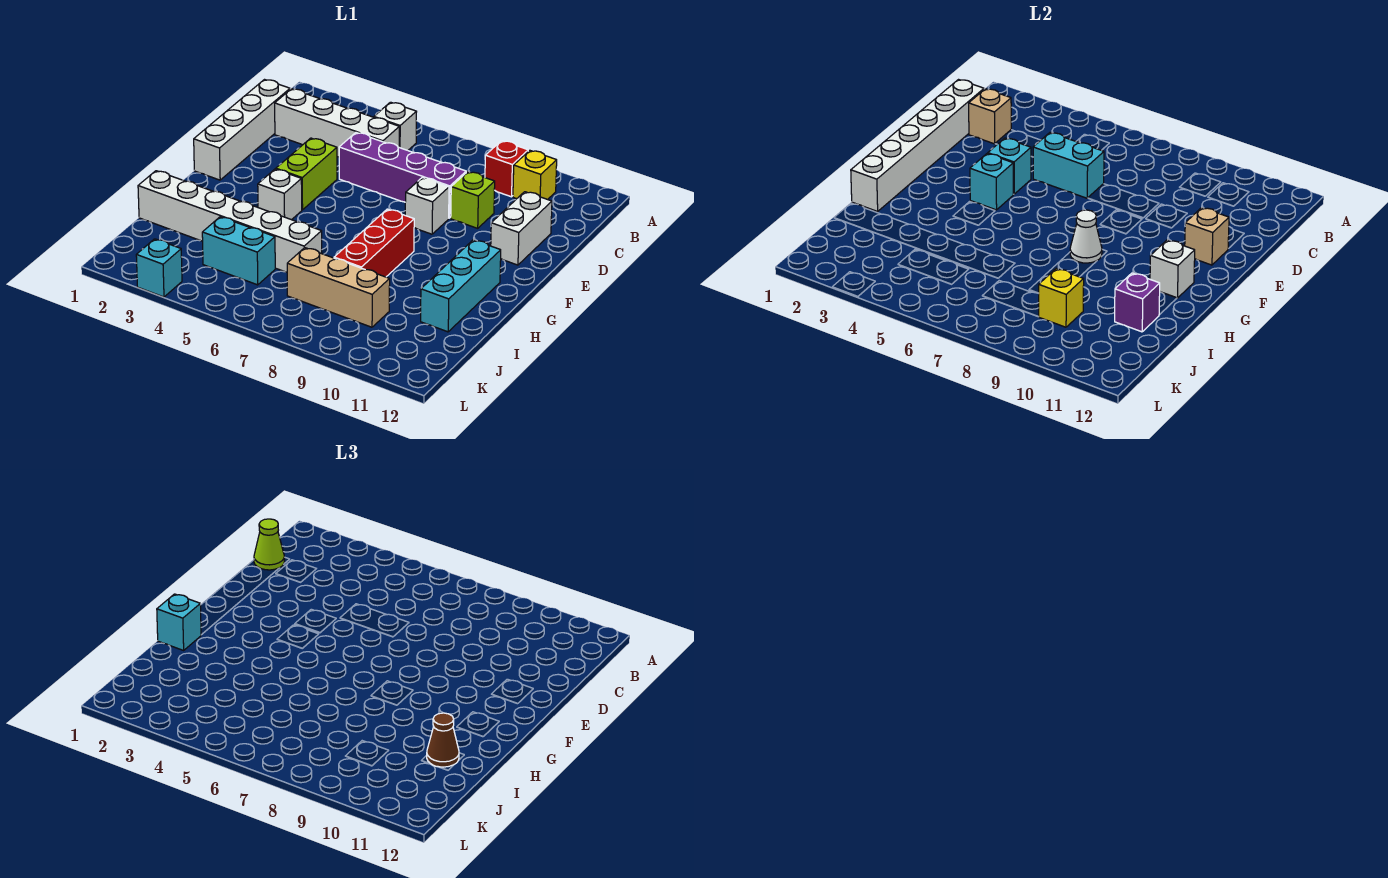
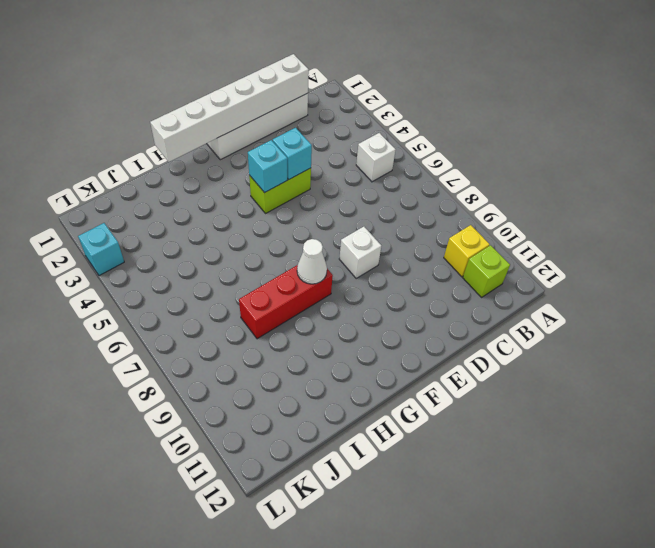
lime 1x1 brick [463,245,510,297] -> lime 1x1 brick moved to [451,172,495,228]
none -> red 1x1 brick [485,141,528,197]
none -> white 1x4 brick [275,89,399,157]
none -> purple 1x4 brick [339,133,466,218]
none -> white 1x2 brick [491,192,552,265]

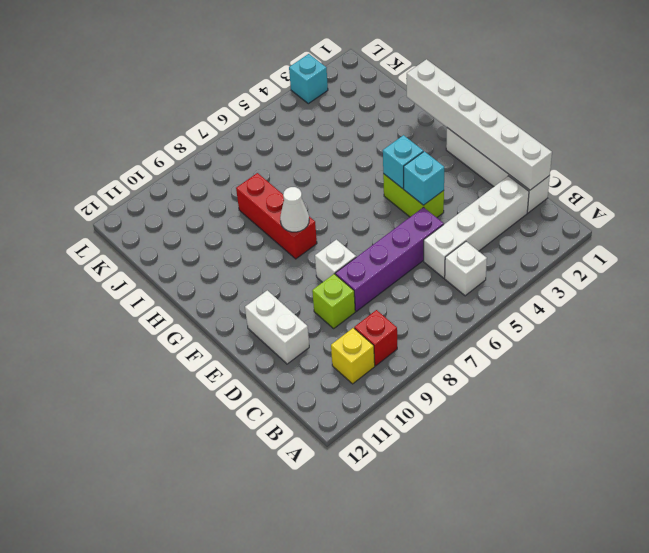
none -> white 1x1 brick [258,169,302,220]
none -> cyan 1x3 brick [421,240,501,332]
none -> white 1x6 brick [138,171,322,272]
none -> cyan 1x2 brick [202,217,275,285]

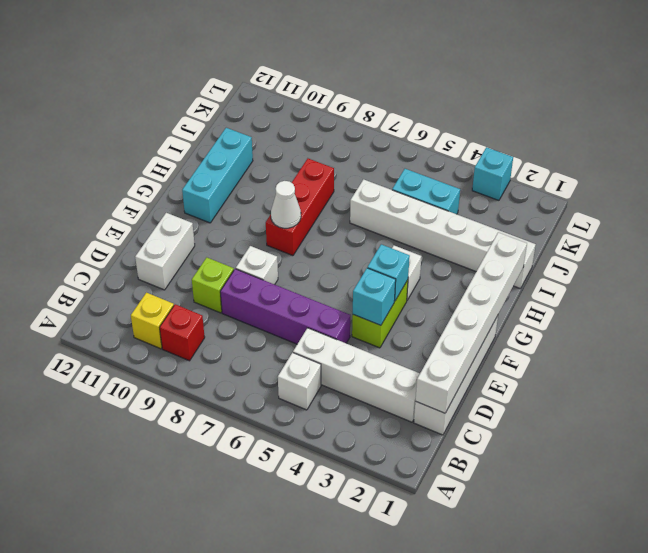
none -> tan 1x3 brick [287,248,390,327]
none -> tan 1x1 brick [969,89,1011,144]
none -> cyan 1x2 brick [1033,133,1104,198]
none -> tan 1x1 brick [1185,208,1229,265]

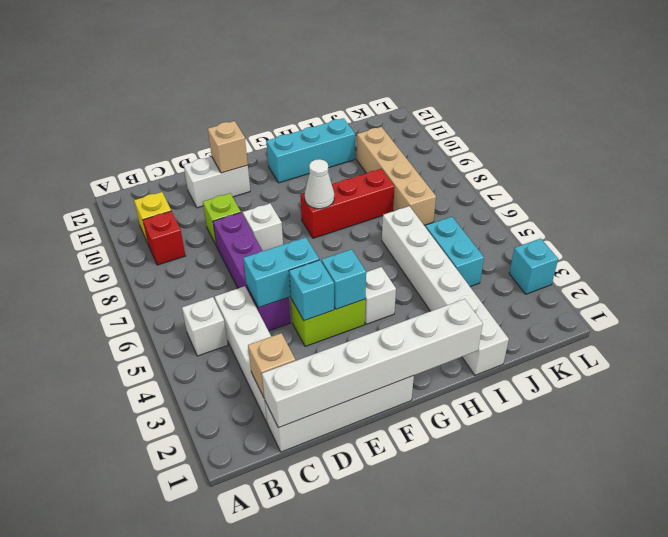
cyan 1x2 brick [243,237,319,308] -> cyan 1x2 brick turned to [1033,133,1104,198]
tan 1x4 brick [357,127,436,225] -> tan 1x3 brick [287,248,390,327]
none -> white 1x1 brick [1150,240,1195,298]
none -> purple 1x1 brick [1115,273,1160,332]
none -> yellow 1x1 brick [1038,269,1084,327]
none -> lime 1x1 cone [254,519,284,570]

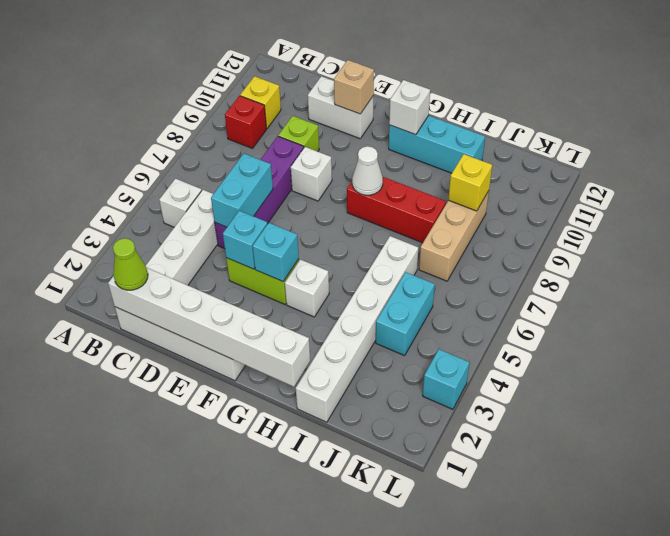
none -> tan 1x1 brick [969,89,1011,144]
none -> purple 1x1 brick [1115,273,1160,332]
none -> cyan 1x1 brick [157,594,201,650]
none -> brown 1x1 cone [427,713,459,767]

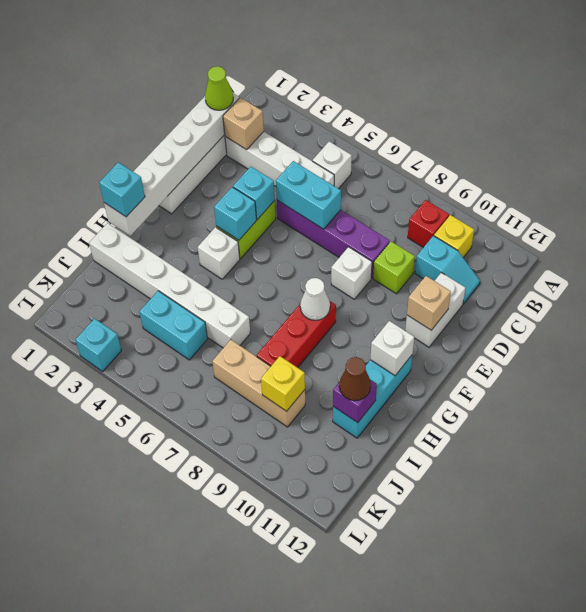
cyan 1x2 slope [415,236,480,304] -> none

